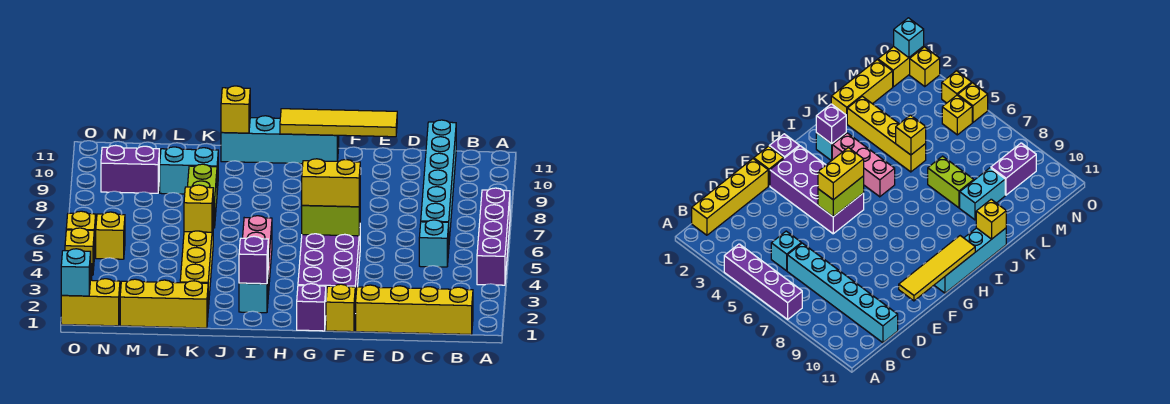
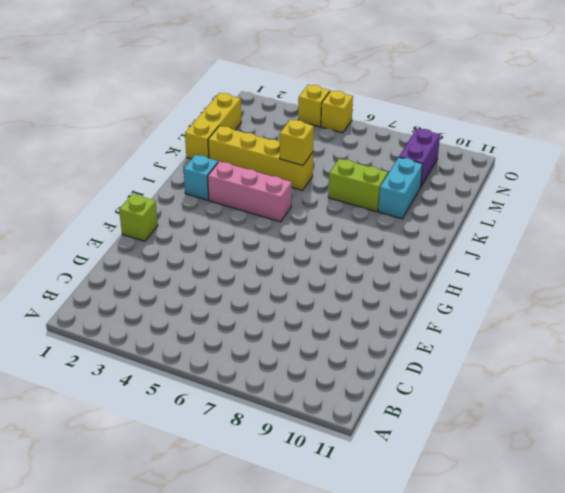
lime 1x1 brick [119,194,158,241] -> yellow 1x1 brick [326,284,355,332]
none -> purple 1x4 brick [477,188,510,285]
none -> yellow 1x4 brick [355,285,473,334]
none -> cyan 1x1 brick [419,220,449,267]

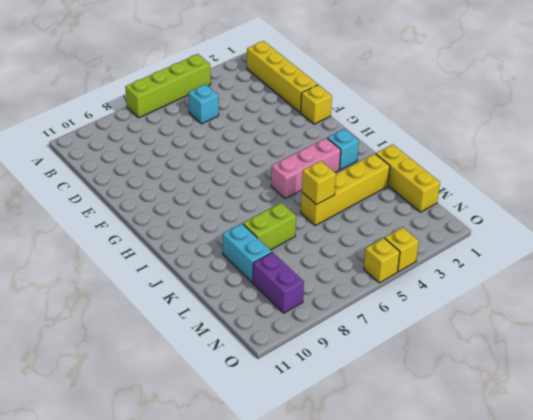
lime 1x4 brick [125,54,211,118] -> purple 1x4 brick [477,188,510,285]
none -> cyan 1x6 brick [421,120,456,240]
none -> purple 2x4 brick [298,232,360,313]
none -> purple 1x1 brick [297,284,326,331]

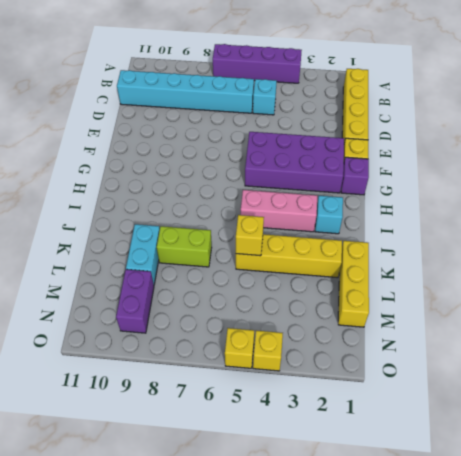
none -> cyan 1x4 brick [221,116,339,164]
none -> yellow 1x2 brick [61,279,120,326]
none -> yellow 1x1 brick [96,212,125,259]

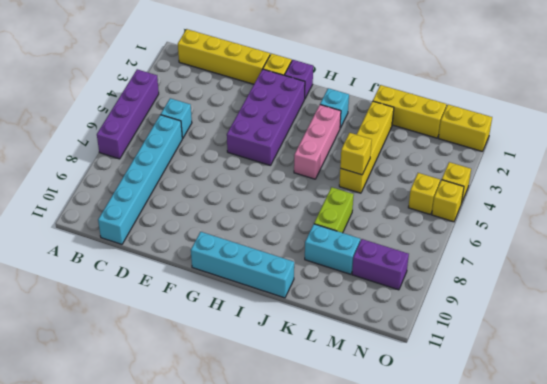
none -> yellow 1x1 brick [910,47,940,87]
none -> yellow 1x4 tile [280,109,397,137]
none -> lime 1x2 brick [302,202,360,236]

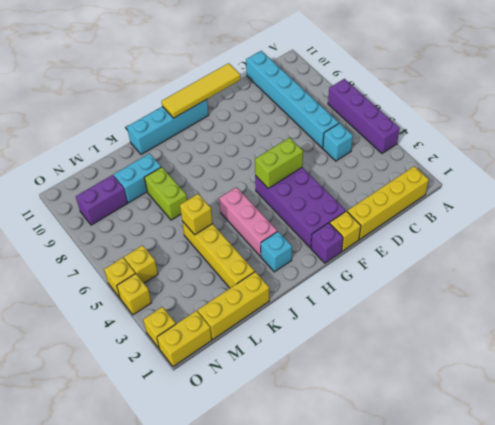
none -> purple 1x1 brick [239,236,268,284]
none -> yellow 1x1 brick [221,86,250,133]
none -> cyan 1x1 brick [61,249,91,296]

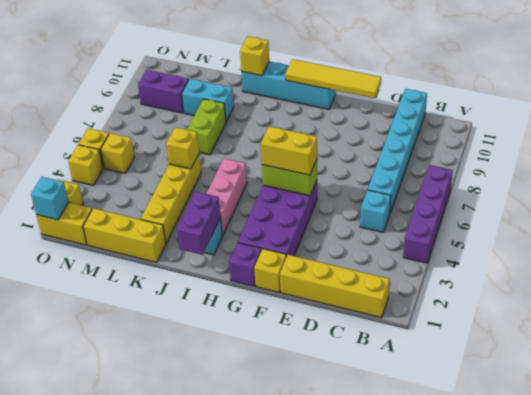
purple 1x2 brick [177,192,220,255] -> purple 1x1 brick [239,236,268,284]

